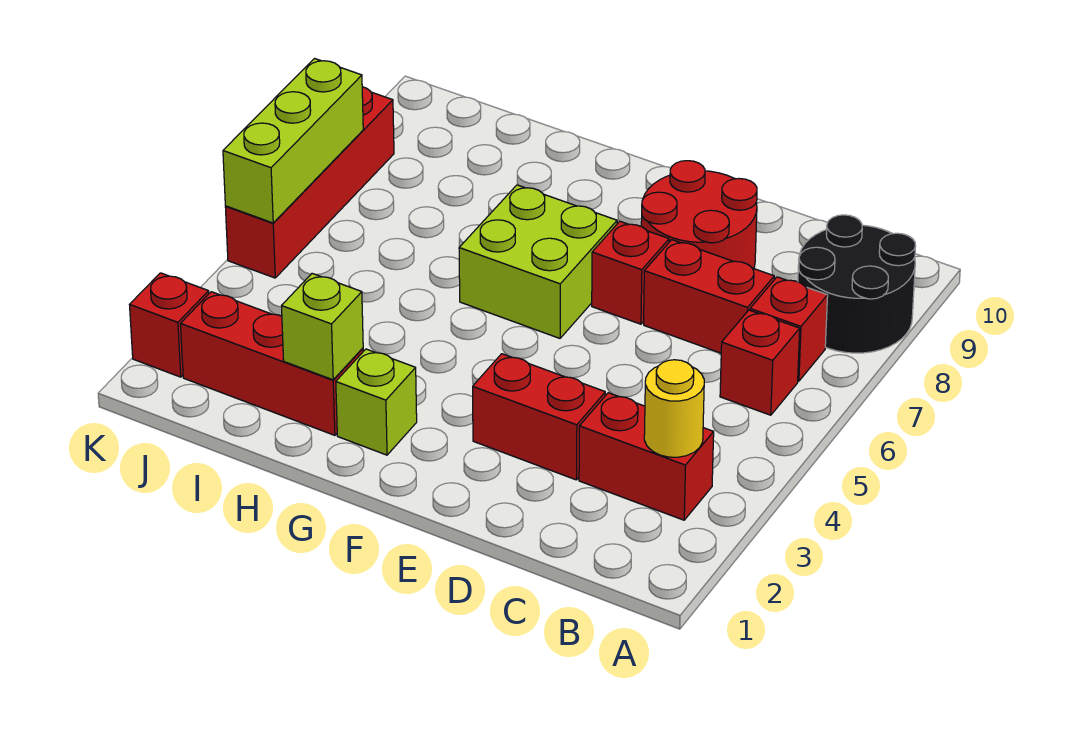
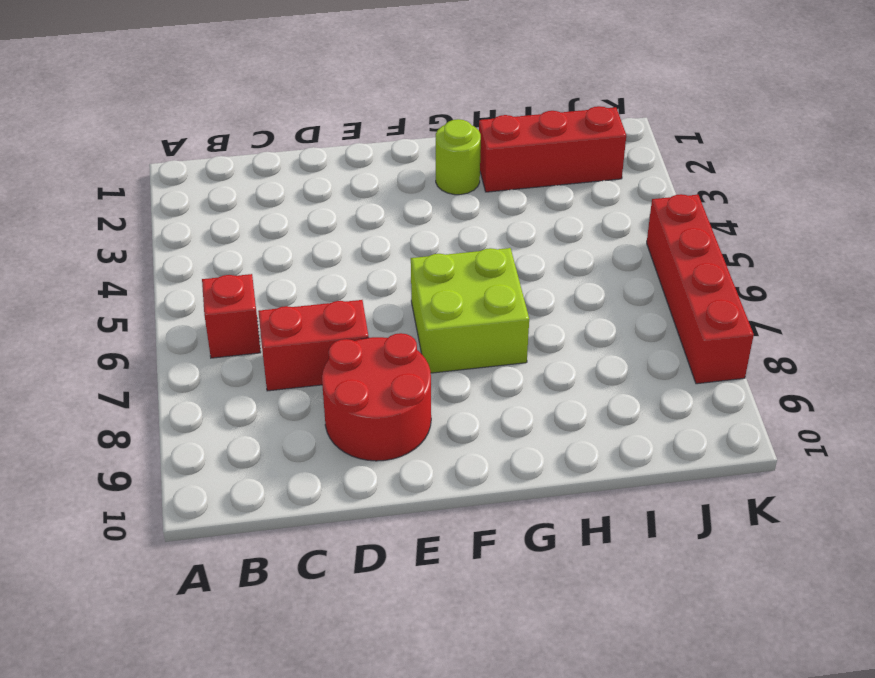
lime 1x1 round brick [436,119,481,195] -> lime 1x1 brick [336,349,417,455]
none -> black 2x2 round brick [798,215,916,353]
none -> red 1x2 brick [579,393,714,520]
none -> red 1x1 brick [750,277,828,381]

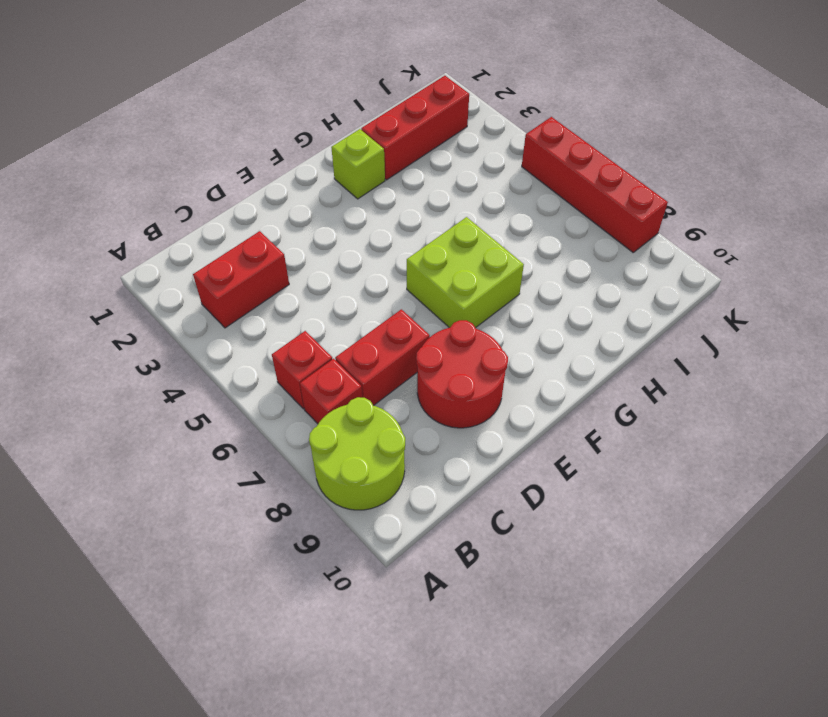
lime 2x2 round brick [309,397,405,510] -> black 2x2 round brick [798,215,916,353]
none -> red 1x2 brick [473,354,605,480]
none -> red 1x1 brick [592,221,669,324]
none -> red 1x1 brick [129,273,209,377]

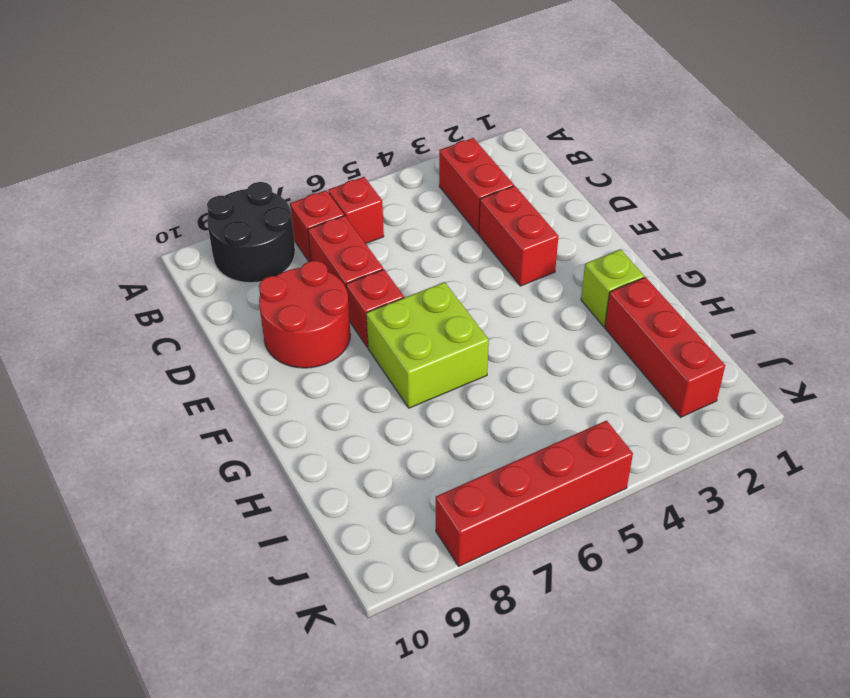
none -> red 1x1 brick [129,273,209,377]
none -> yellow 1x1 round brick [644,360,704,457]
none -> lime 1x1 brick [282,274,363,380]

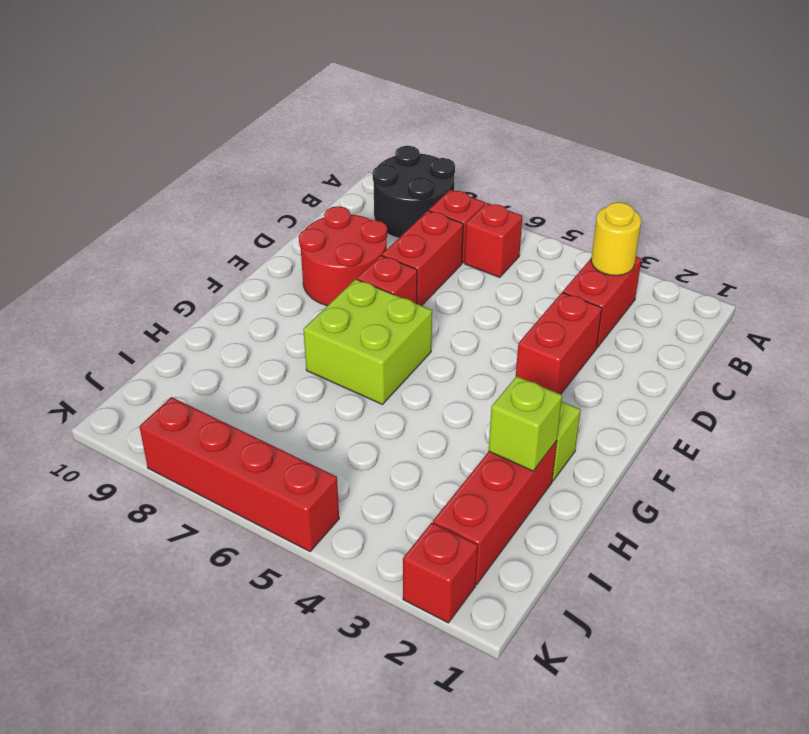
none -> lime 1x3 brick [223,59,363,223]

